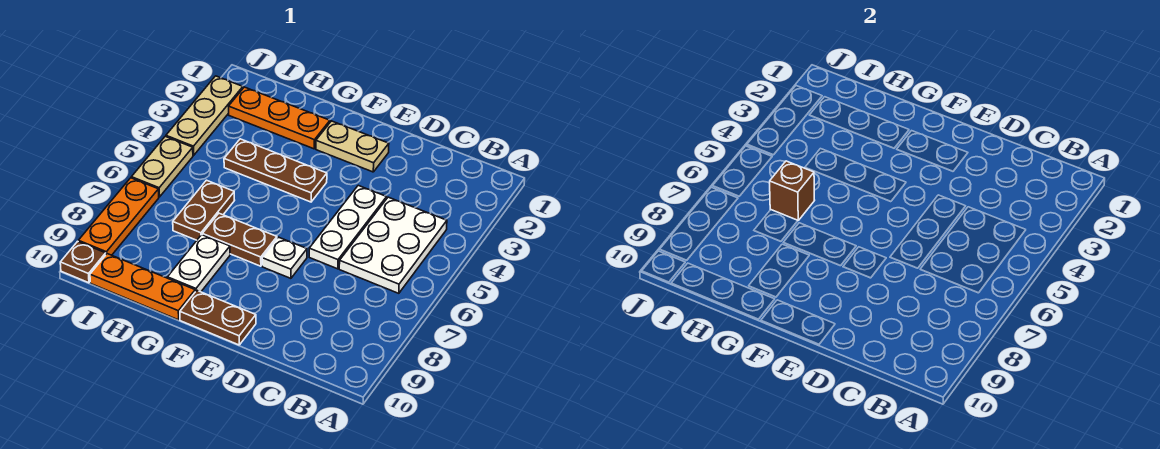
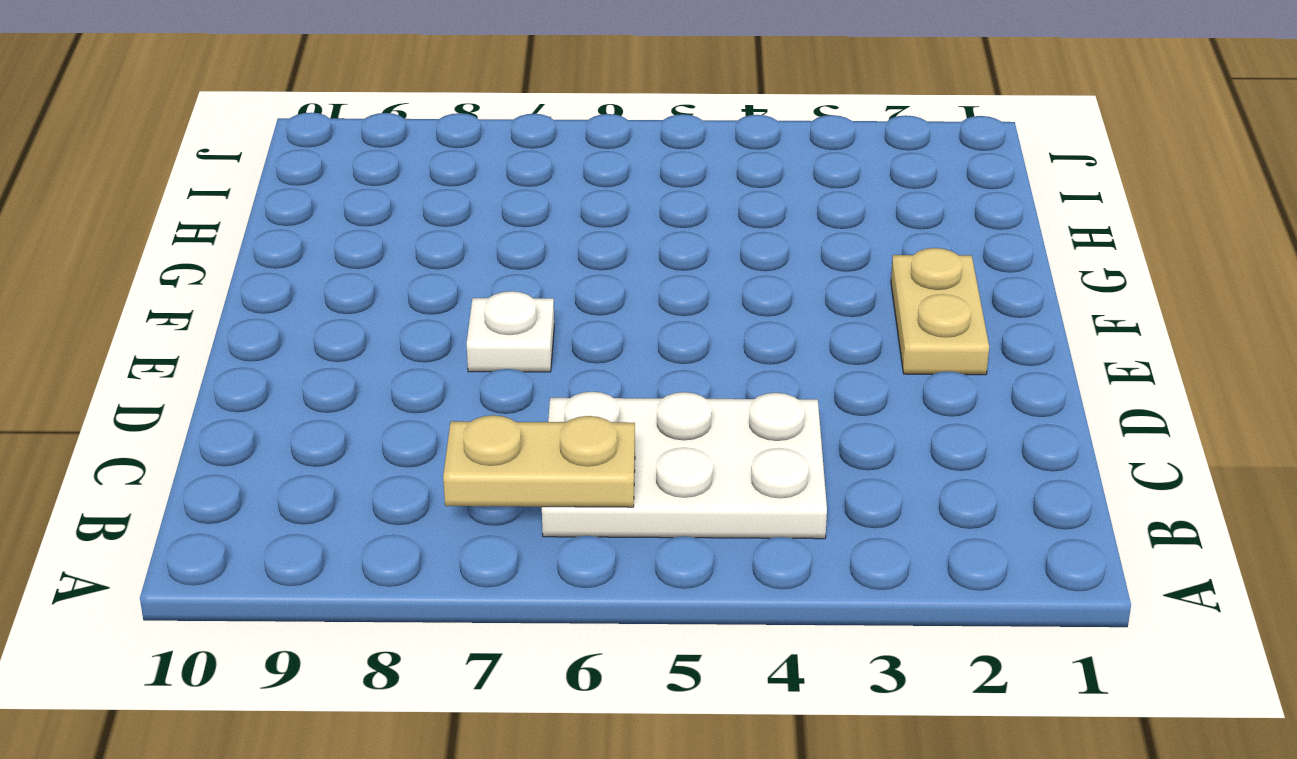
tan 1x2 plate [443,415,635,507] -> tan 1x2 plate moved to [131,136,193,197]
none -> white 1x3 plate [309,185,387,269]
none -> brown 1x2 plate [180,291,256,345]
none -> brown 1x3 plate [224,139,327,202]

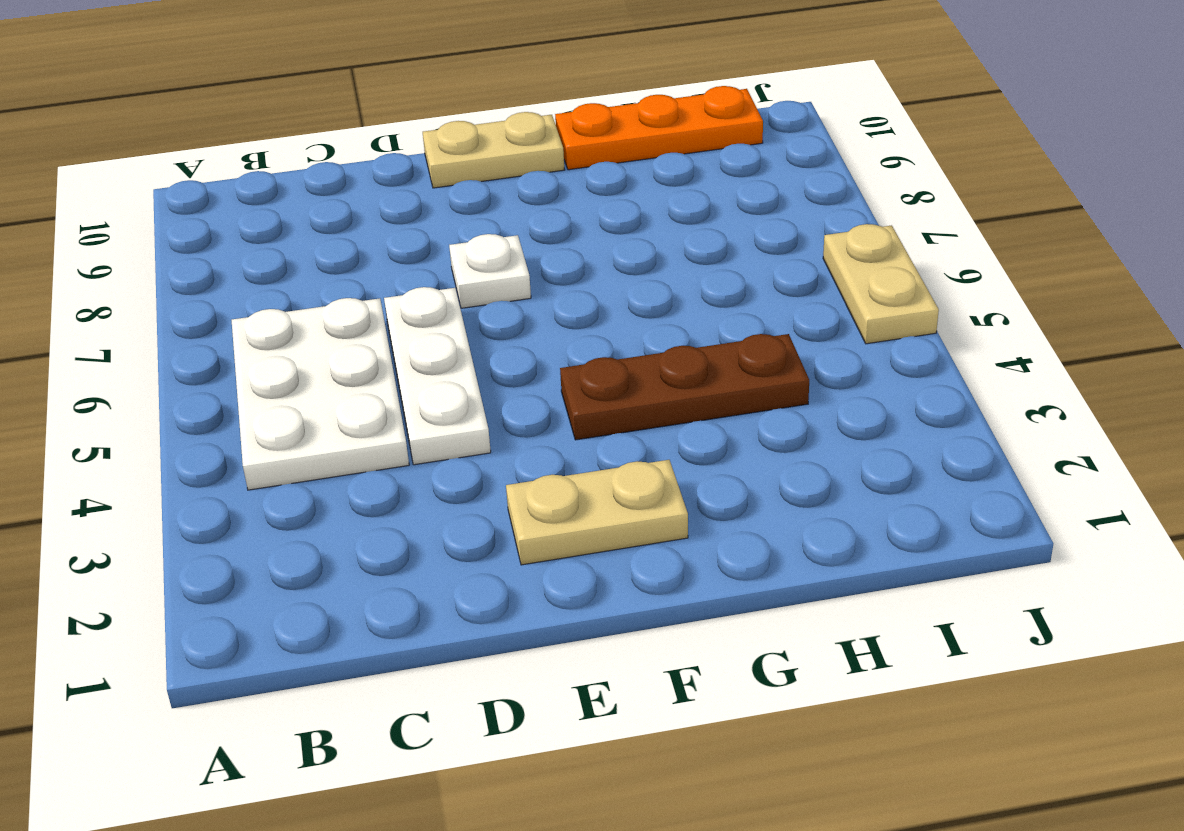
tan 1x2 plate [423,112,564,188] -> brown 1x2 plate [180,291,256,345]
none -> brown 1x2 plate [202,213,277,266]
none -> orange 1x3 plate [229,87,330,149]
none -> white 1x2 plate [167,235,230,292]

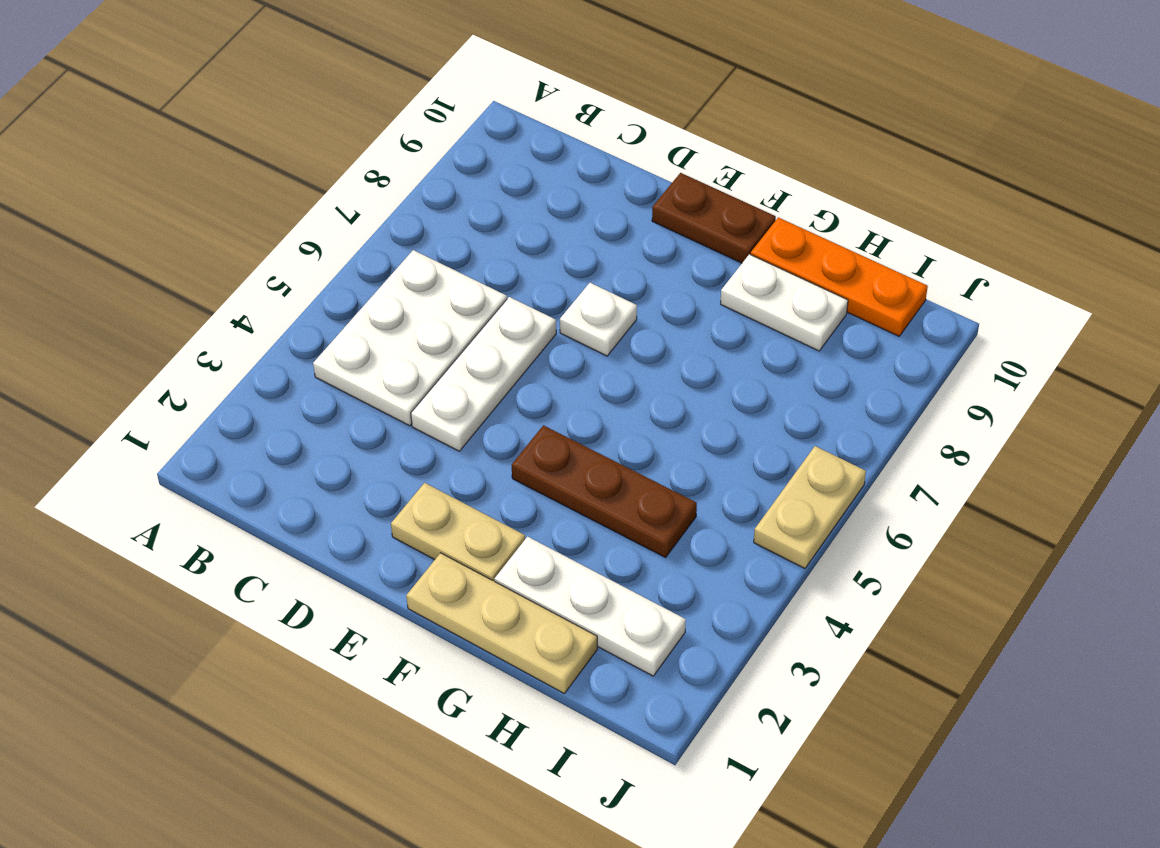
tan 1x3 plate [406,553,597,693] -> tan 1x3 plate turned to [166,76,243,155]
white 1x3 plate [494,537,686,676] -> orange 1x3 plate [229,87,330,149]
white 1x2 plate [721,254,848,351] -> white 1x2 plate turned to [167,235,230,292]
none -> brown 1x2 plate [202,213,277,266]
none -> brown 1x2 plate [173,180,235,240]
none -> orange 1x3 plate [78,178,159,255]

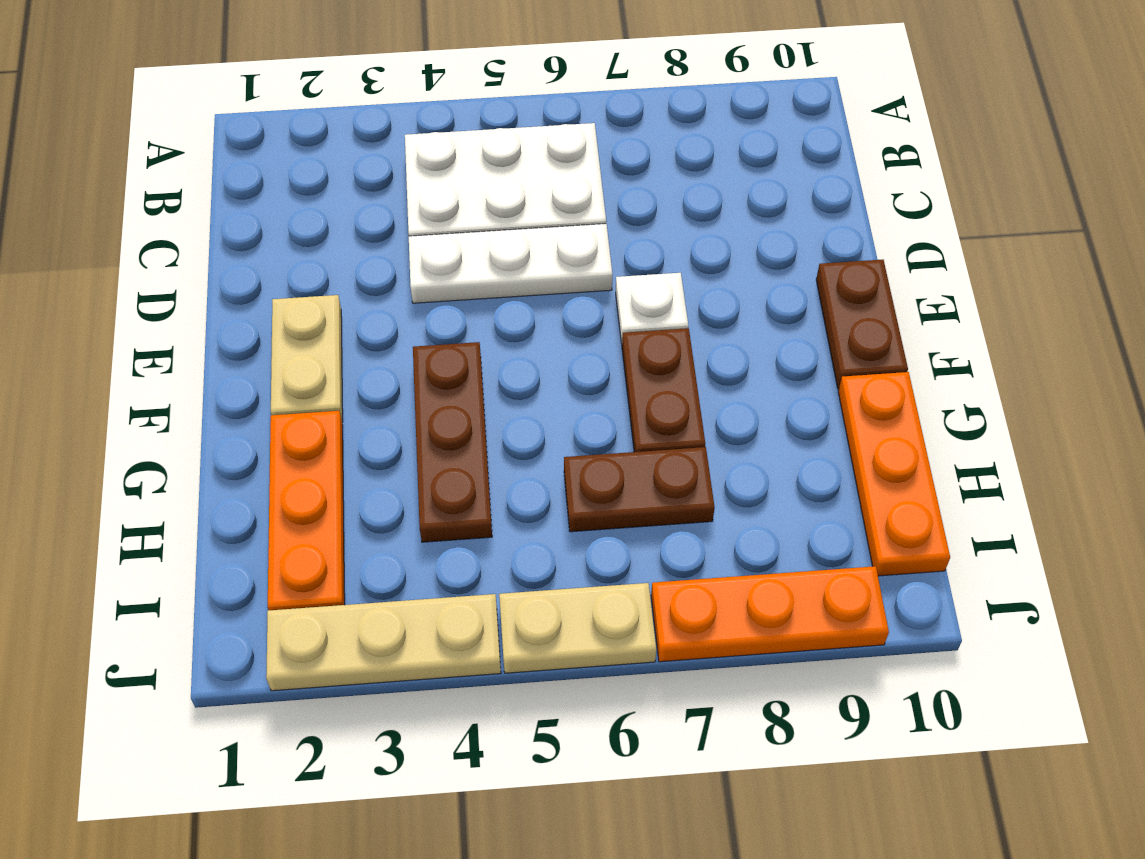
none -> white 1x2 plate [167,235,230,292]
none -> brown 1x1 plate [60,241,106,283]
none -> brown 1x1 brick [770,161,815,220]

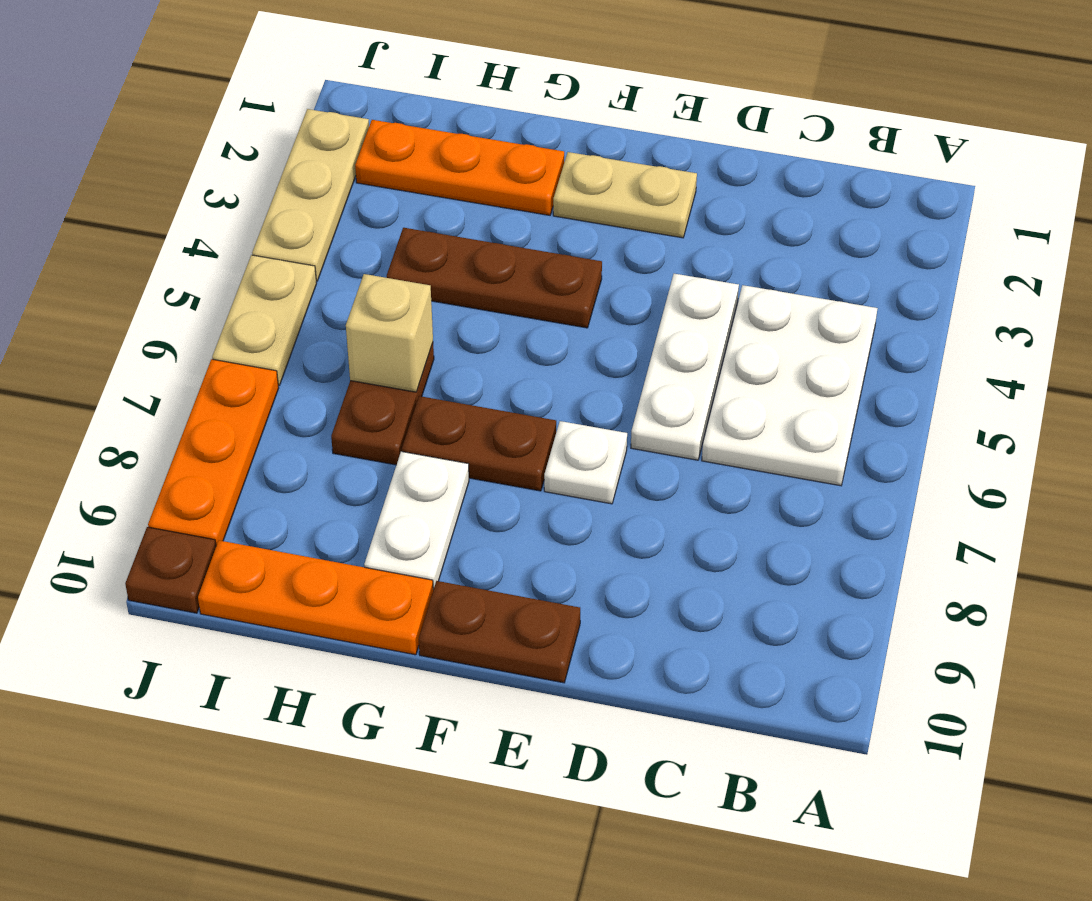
tan 1x1 brick [346,274,433,392] -> brown 1x1 brick [770,161,815,220]

